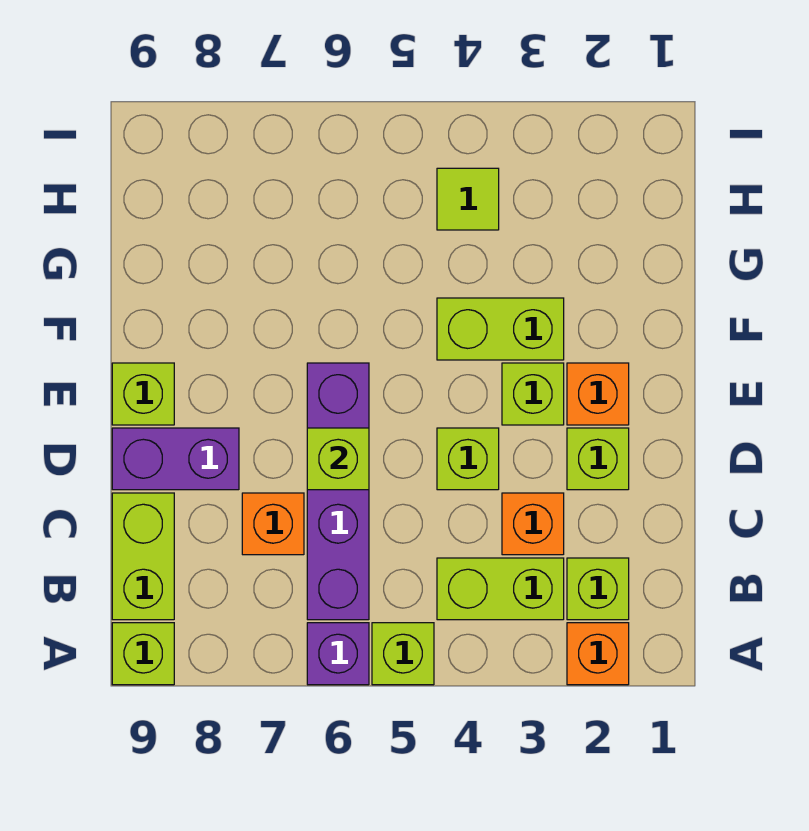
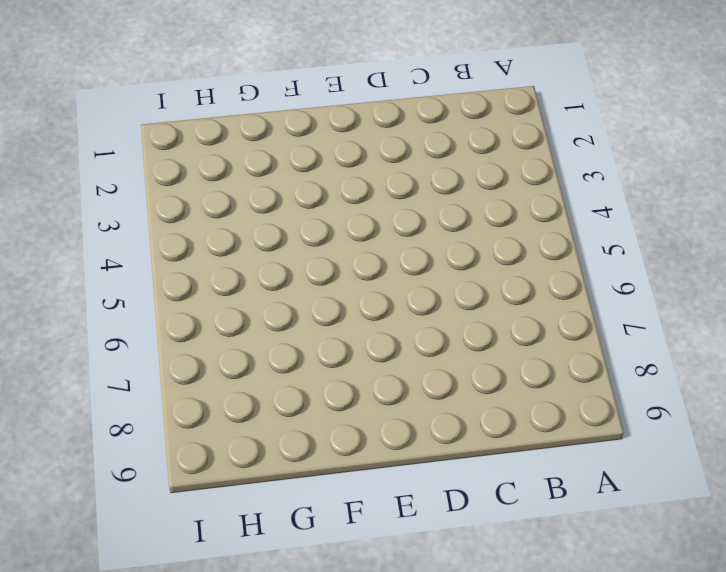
none -> orange 1x1 brick [567,623,629,685]
none -> lime 1x1 brick [372,623,434,685]
none -> purple 1x1 brick [307,623,369,685]

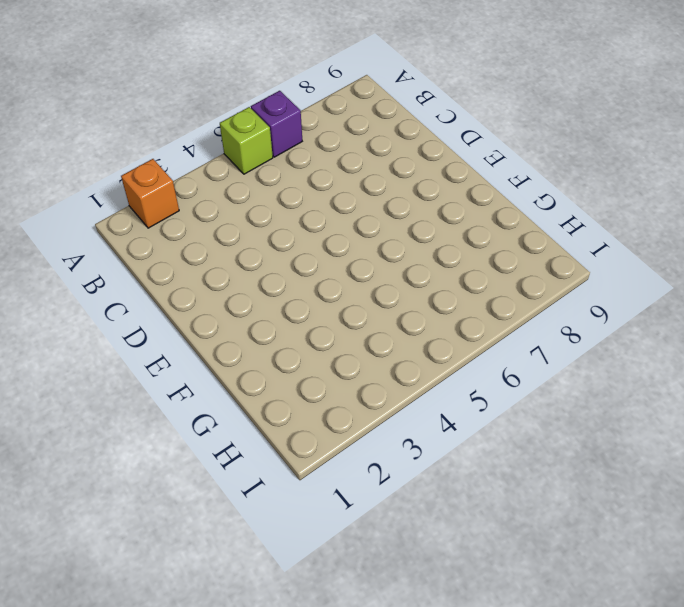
none -> lime 1x1 brick [112,623,174,685]
none -> lime 1x1 brick [567,558,629,620]
none -> lime 1x2 brick [437,558,564,620]

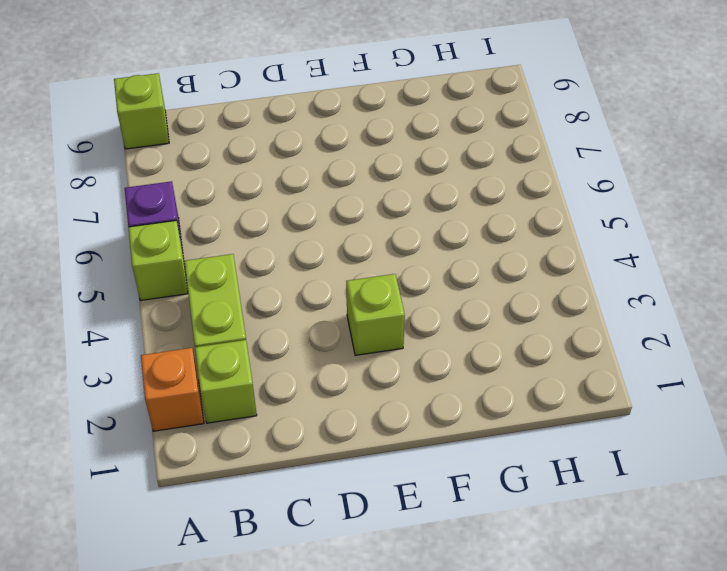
none -> purple 1x4 brick [307,363,369,620]
none -> lime 1x2 brick [112,493,174,620]
none -> orange 1x1 brick [502,493,564,555]

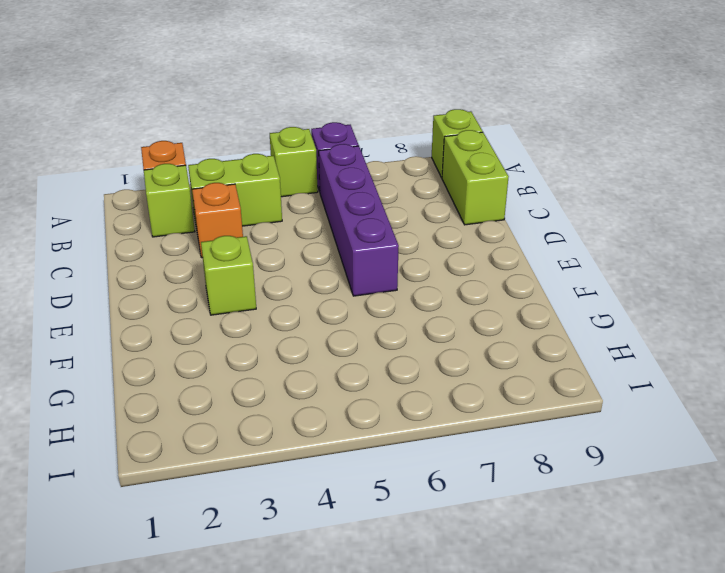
none -> orange 1x1 brick [242,493,304,555]
none -> lime 1x1 brick [567,428,629,490]
none -> lime 1x1 brick [437,428,499,490]

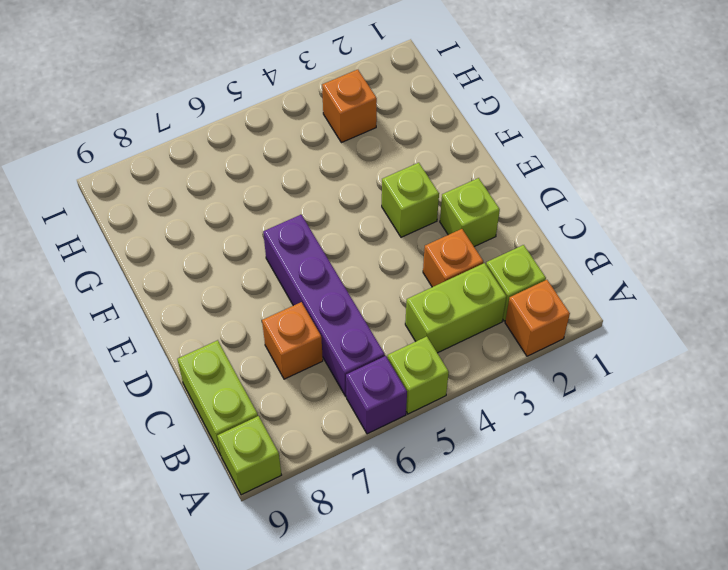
orange 1x1 brick [322,69,377,143] -> orange 1x1 brick moved to [567,363,629,425]
none -> lime 1x1 brick [437,428,499,490]
none -> purple 1x2 brick [112,428,239,490]
none -> lime 1x1 brick [112,363,174,425]

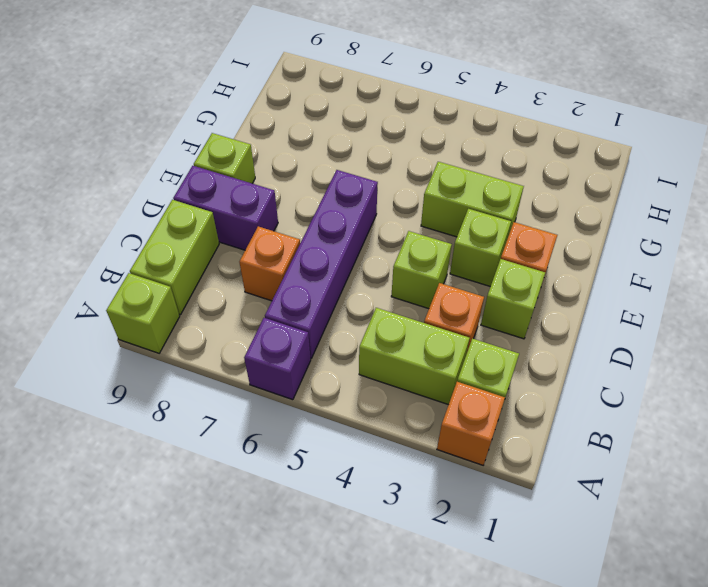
none -> lime 1x1 brick [372,623,434,685]
none -> lime 1x1 tile [437,168,499,230]
none -> lime 1x1 brick [307,428,369,490]

